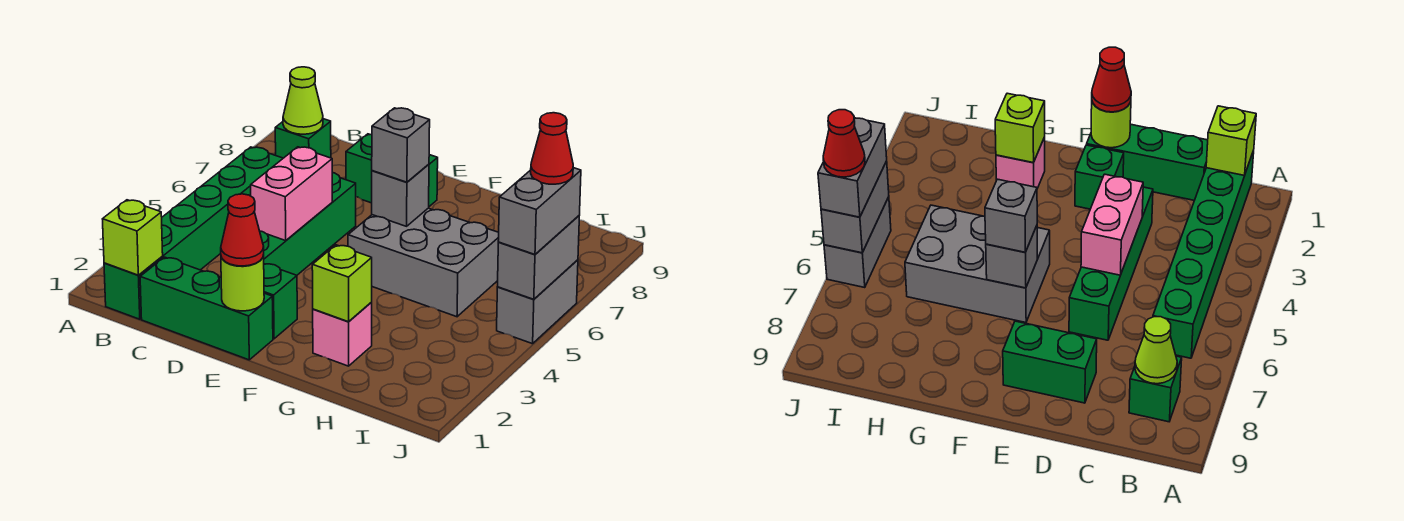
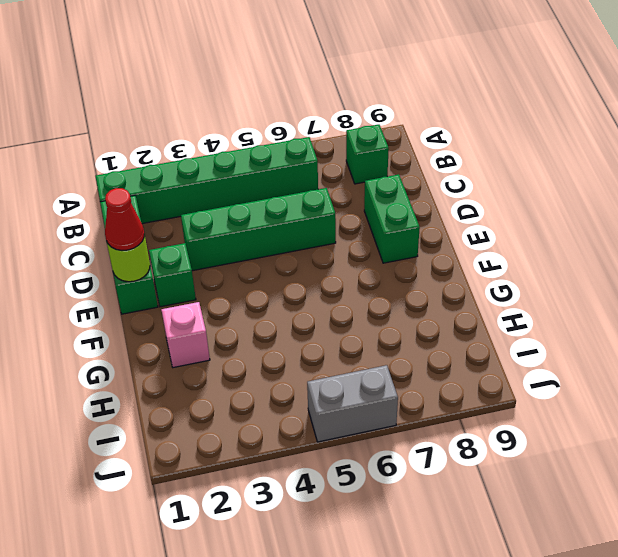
none -> grey 2x3 brick [348,208,499,317]
none -> lime 1x1 brick [103,200,163,275]
none -> lime 1x1 cone [283,67,323,134]

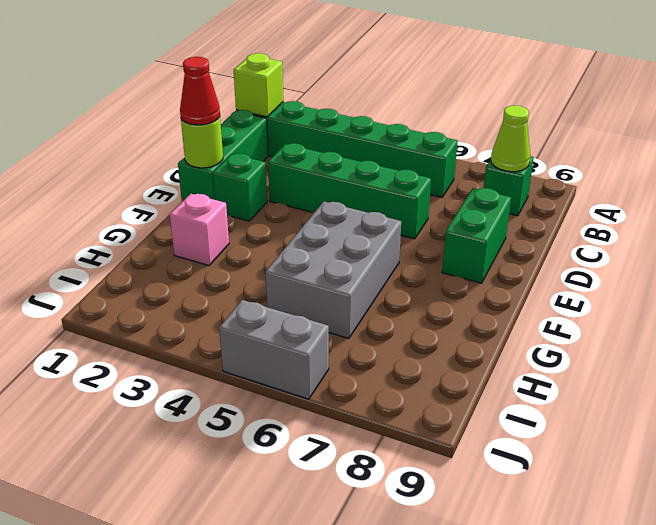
none -> pink 1x2 brick [251,147,332,241]
none -> grey 1x1 brick [372,164,429,226]
none -> lime 1x1 brick [312,245,372,322]

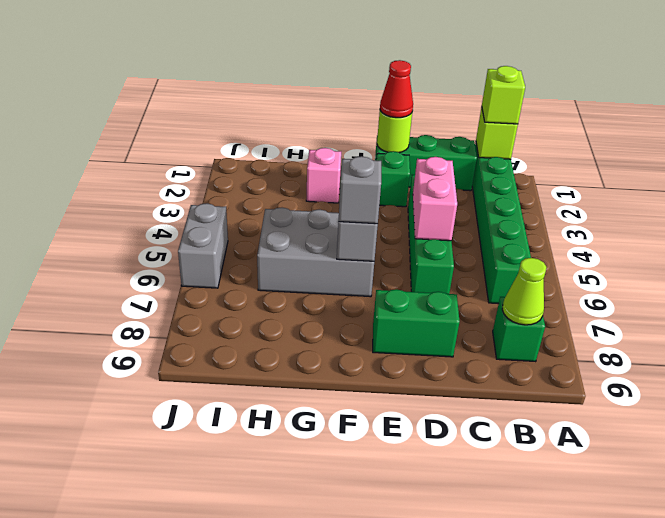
lime 1x1 brick [482,66,525,124] -> lime 1x1 brick moved to [312,245,372,322]
none -> grey 1x2 brick [498,216,579,299]
none -> grey 1x2 brick [498,168,581,254]
none -> red 1x1 cone [531,113,573,184]

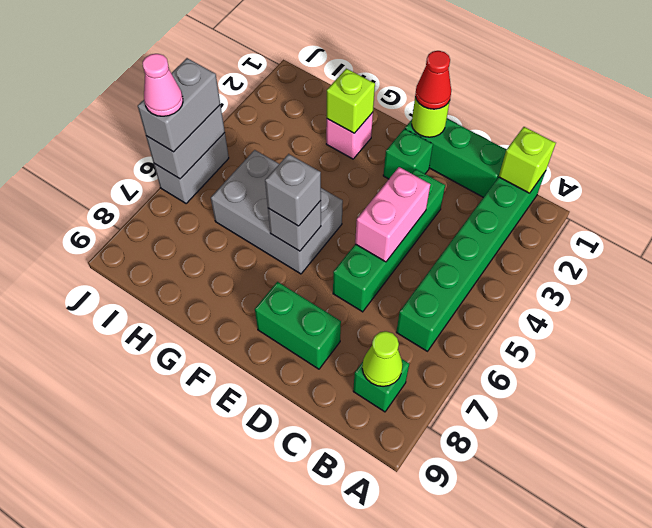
pink 1x1 cone [143,54,183,116] -> red 1x1 cone [531,113,573,184]

